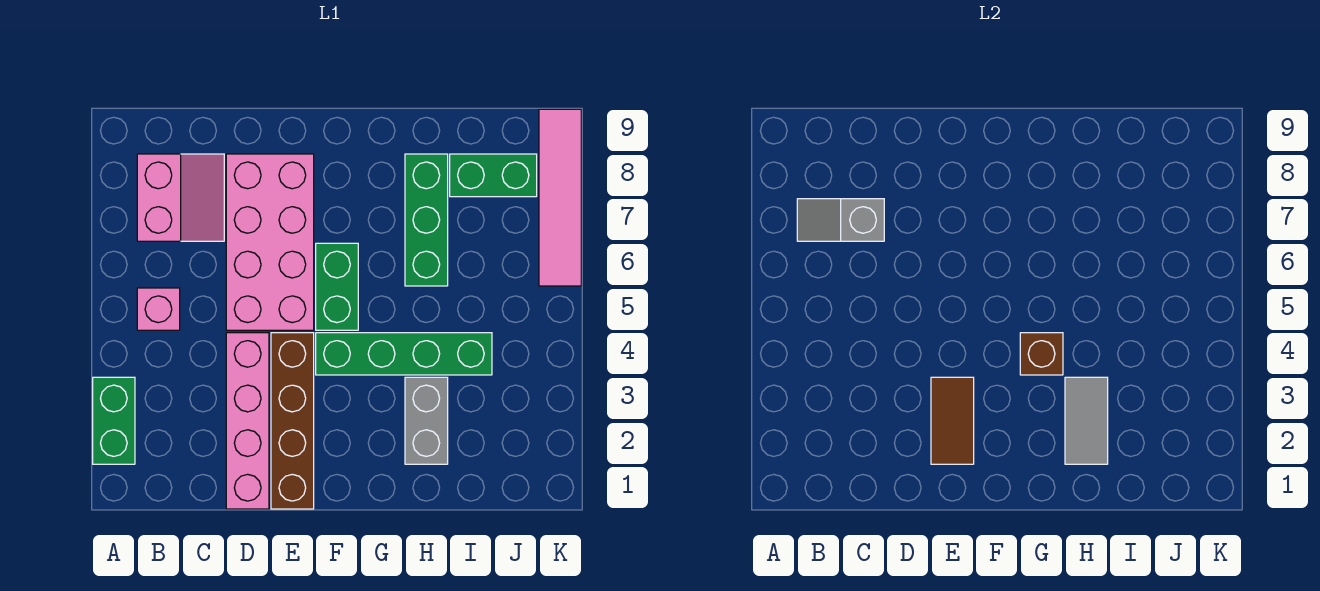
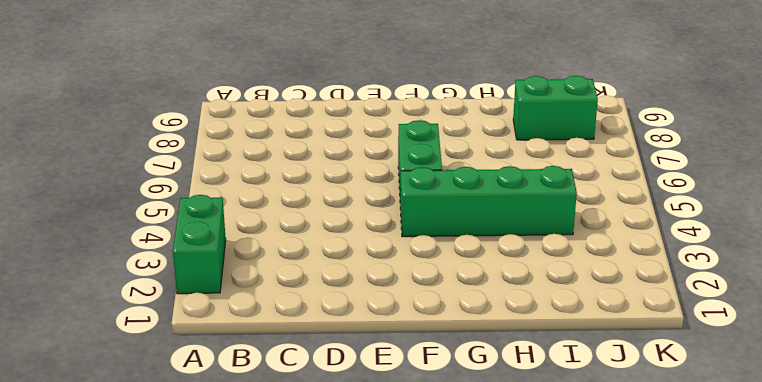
none -> pink 1x1 brick [137,288,180,330]
none -> pink 2x2 slope [137,154,224,241]
none -> pink 1x4 brick [226,333,269,509]

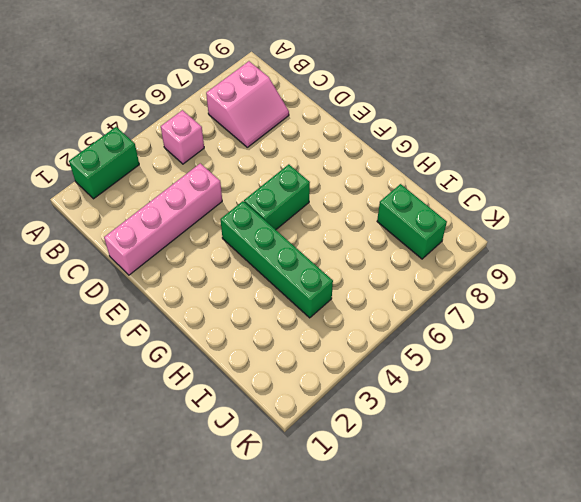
none -> pink 2x4 brick [226,154,314,330]
none -> brown 1x4 brick [271,333,314,509]
none -> grey 1x2 brick [405,377,448,464]

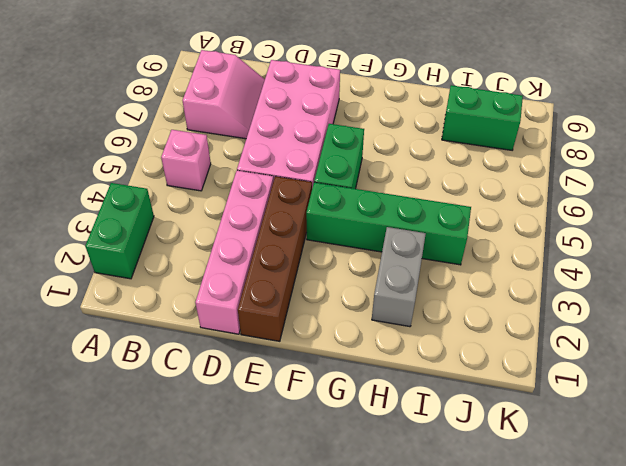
none -> green 1x3 brick [405,154,448,286]
none -> pink 1x4 tile [539,109,581,286]
none -> grey 1x2 slope [797,199,884,241]

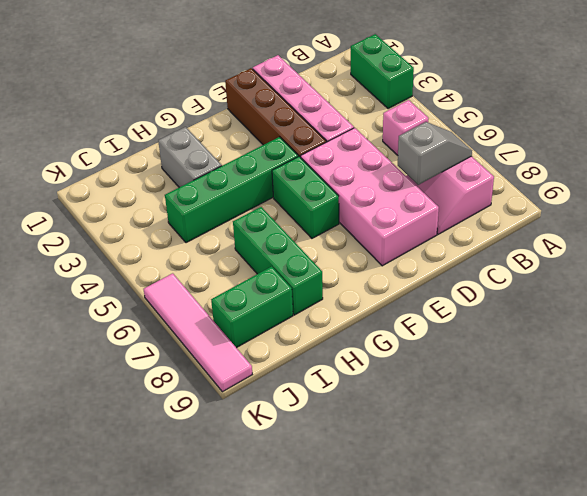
none -> brown 1x2 tile [931,377,974,464]
none -> brown 1x1 brick [1020,333,1063,375]
none -> grey 1x2 tile [1065,377,1108,464]

